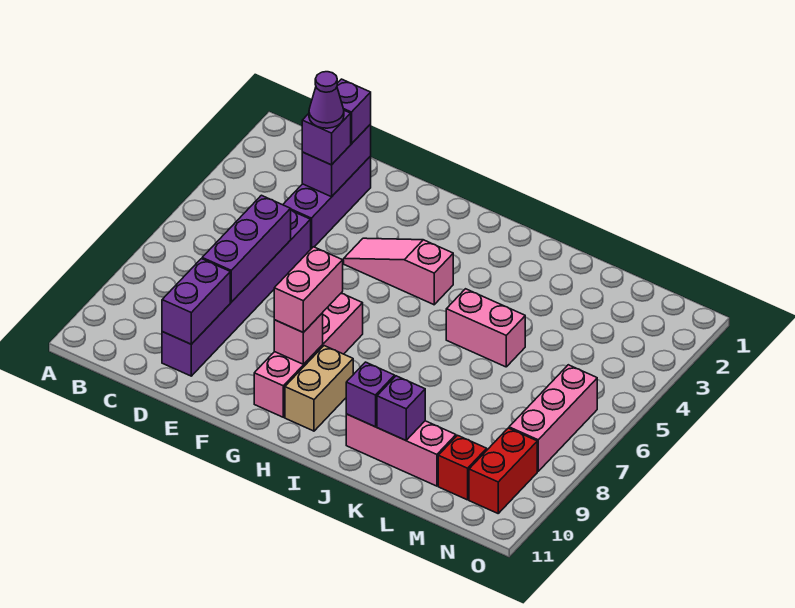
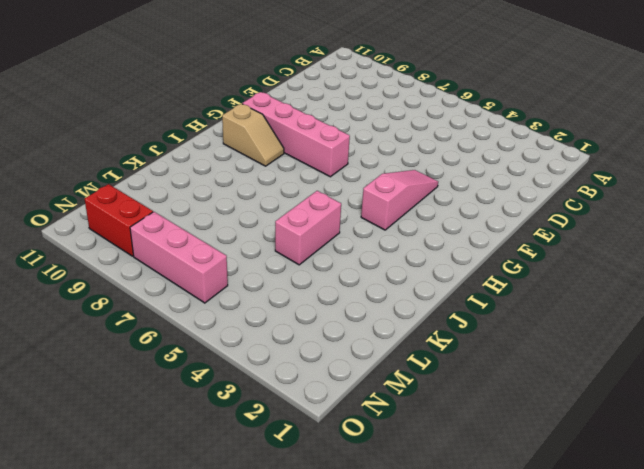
tan 1x2 slope [222,104,284,166] -> tan 1x2 brick [285,346,353,431]
none -> purple 1x3 brick [283,156,371,249]
none -> purple 1x6 brick [162,211,311,376]
none -> pink 1x3 brick [346,414,456,486]

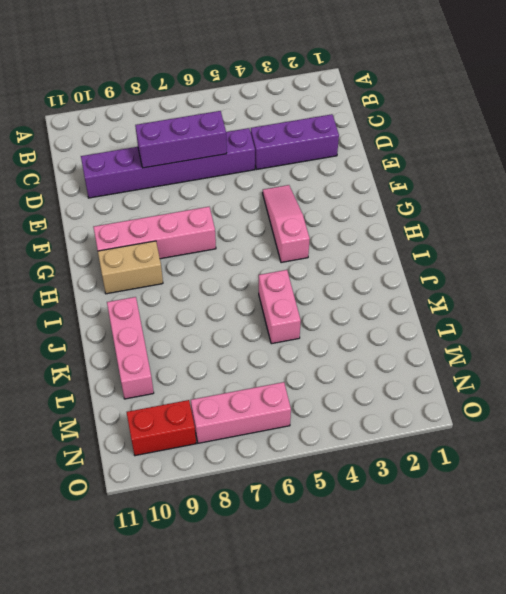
none -> red 1x1 brick [438,435,487,500]
none -> purple 1x2 brick [302,124,371,197]
none -> purple 1x2 brick [162,259,230,344]

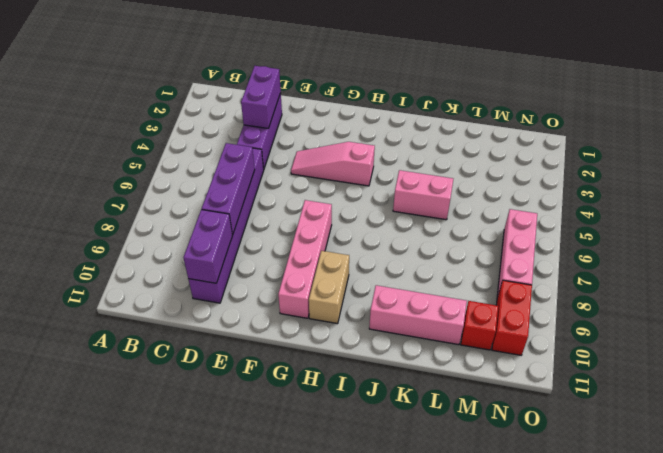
none -> pink 1x1 brick [274,313,323,364]
none -> purple 1x1 brick [346,362,395,427]
none -> purple 1x1 brick [377,376,425,440]

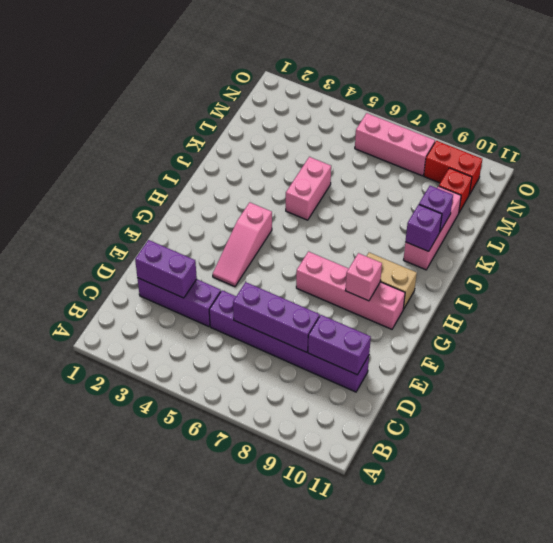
none -> purple 1x1 brick [337,79,371,144]
none -> purple 1x1 brick [302,110,351,165]
none -> pink 1x2 brick [274,247,343,333]

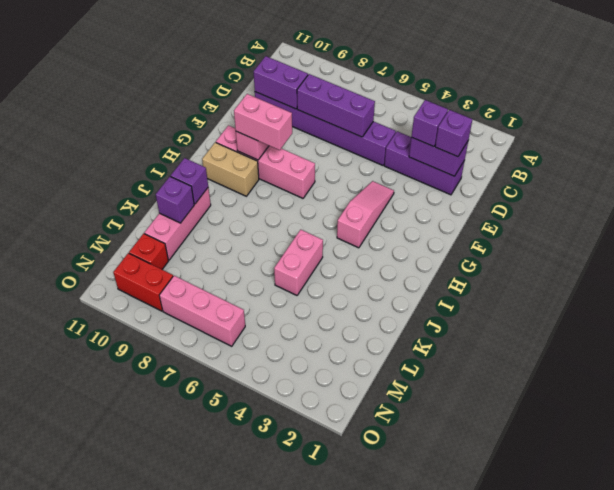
none -> purple 1x1 cone [309,72,344,128]

